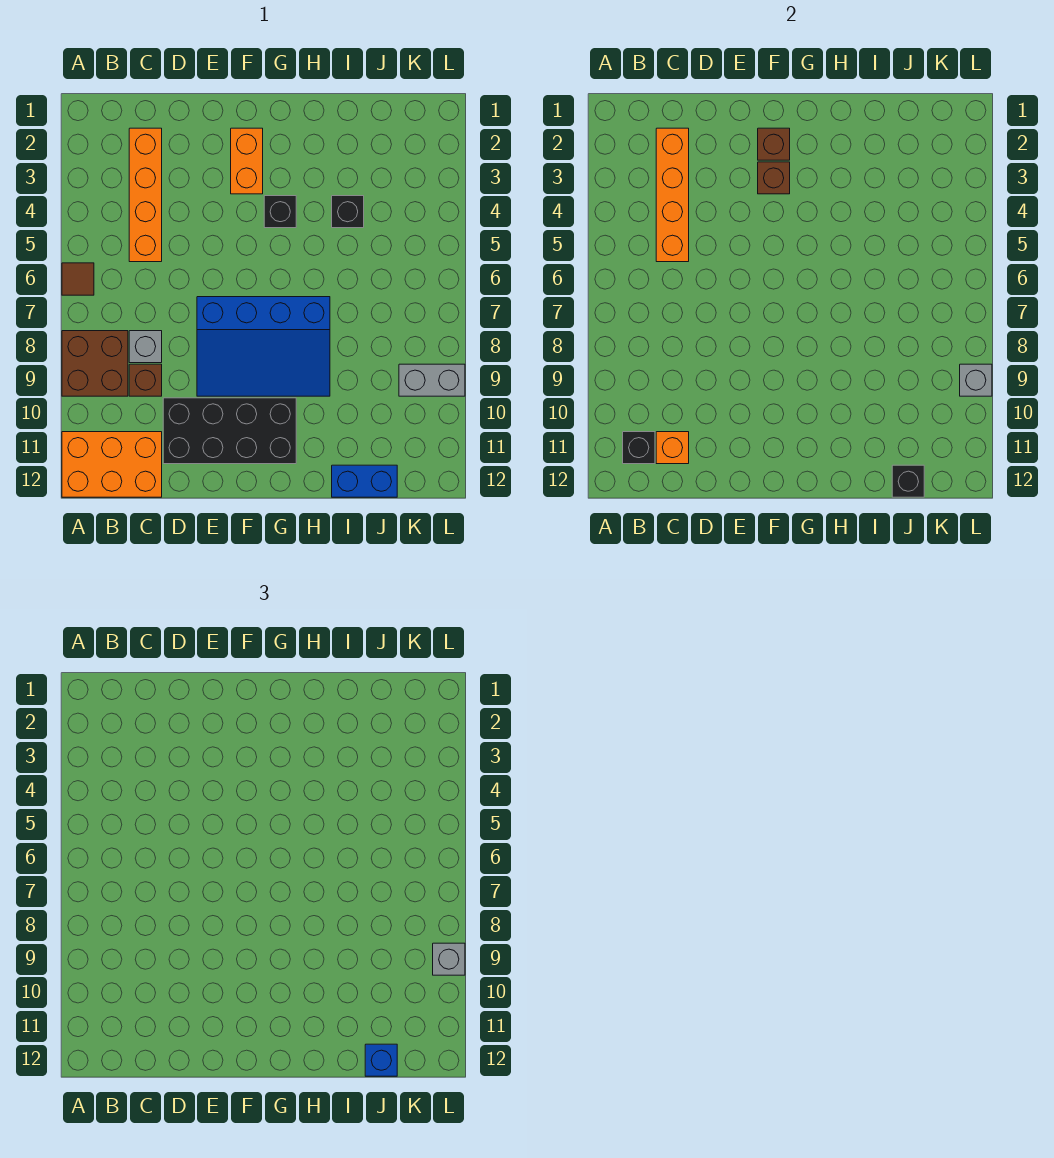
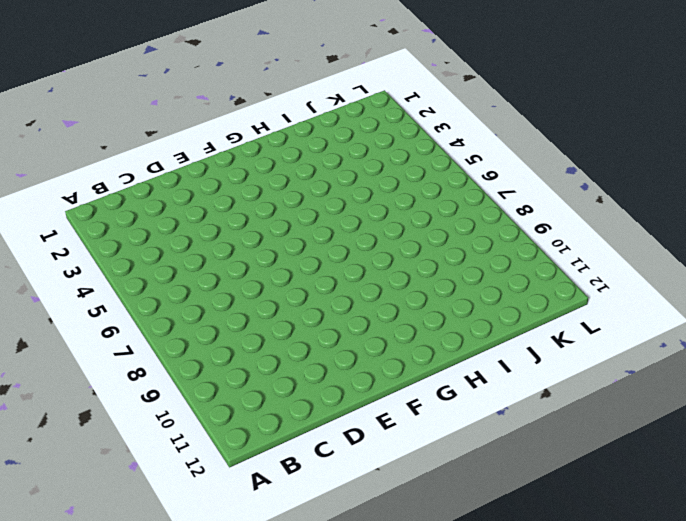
none -> brown 1x1 tile [62,263,94,295]
none -> brown 2x2 brick [62,331,128,396]
none -> orange 2x3 brick [62,432,162,497]

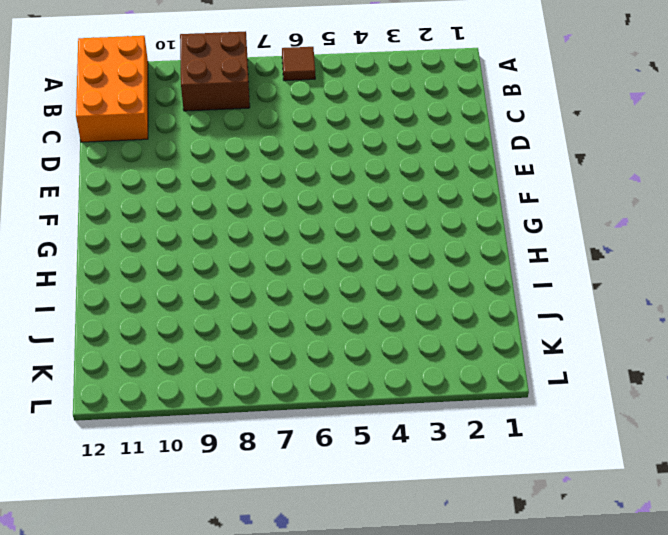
none -> orange 1x4 brick [129,128,162,262]
none -> grey 1x1 brick [129,331,162,363]
none -> brown 1x1 brick [129,364,162,396]

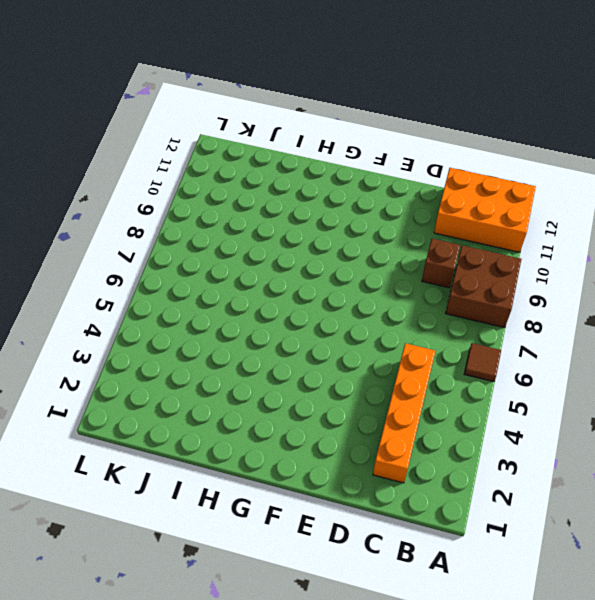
none -> grey 1x1 brick [129,331,162,363]
none -> black 2x4 brick [163,398,296,464]
none -> blue 3x4 slope [197,297,330,396]

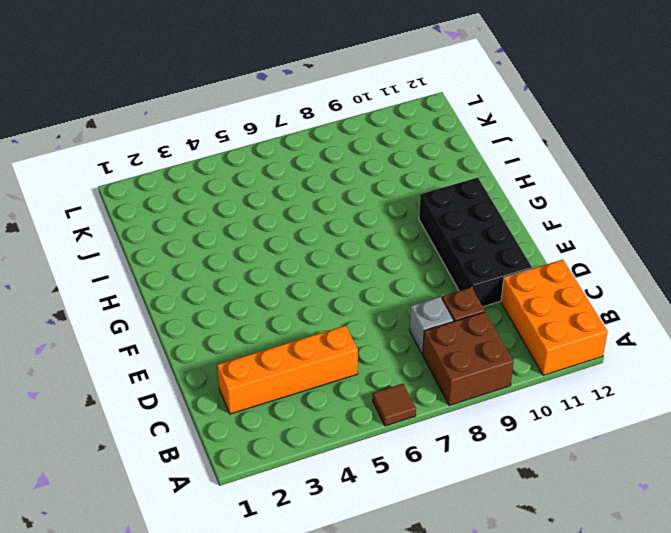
none -> blue 3x4 slope [197,297,330,396]
none -> orange 1x2 brick [231,128,263,194]
none -> black 1x1 brick [264,196,296,228]

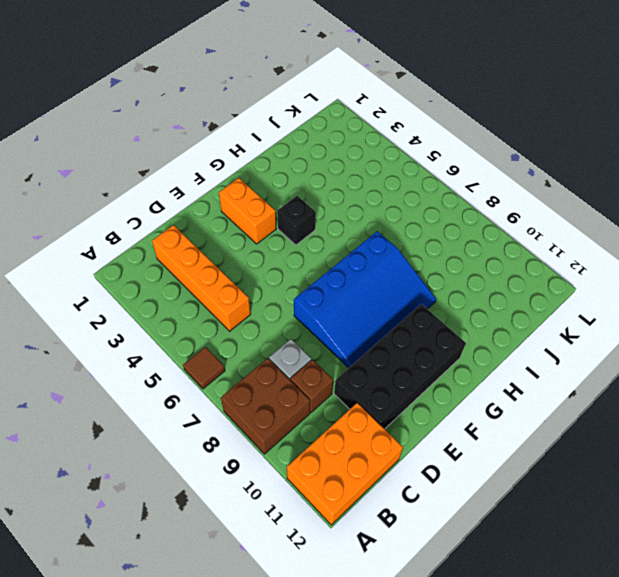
none -> black 1x1 brick [332,196,364,228]
none -> blue 1x2 brick [332,465,397,497]
none -> grey 1x2 brick [399,364,465,396]

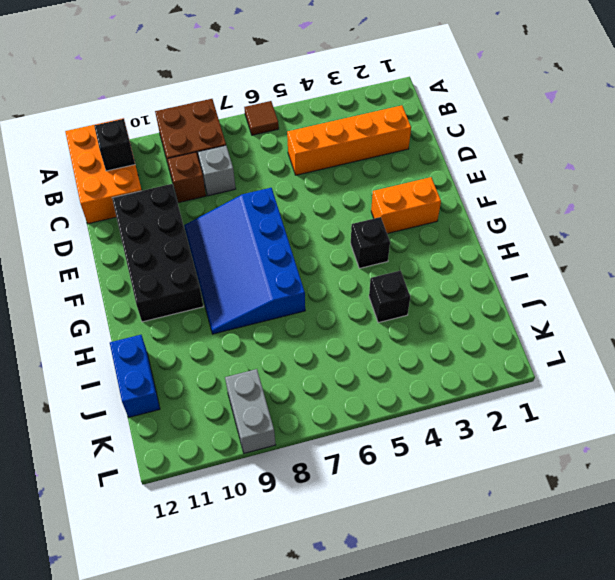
none -> orange 1x4 brick [656,128,689,262]
none -> orange 1x1 brick [656,432,689,464]
none -> brown 1x1 brick [758,128,790,160]

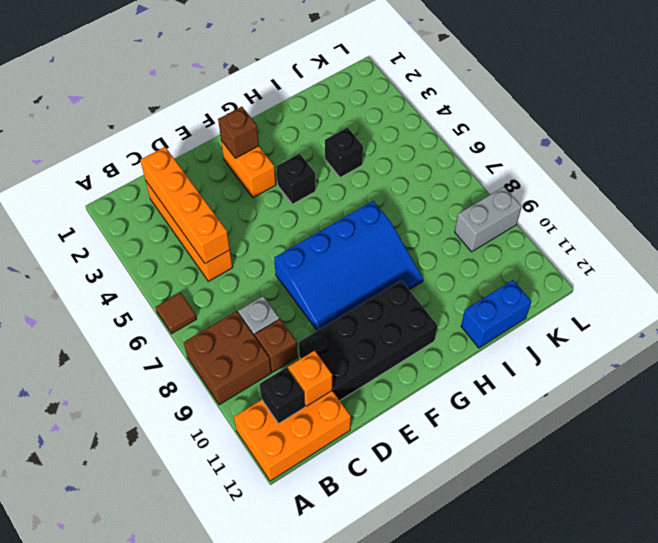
none -> brown 1x1 brick [758,162,790,194]
none -> black 1x1 brick [892,465,924,497]
none -> grey 1x1 brick [960,364,992,396]

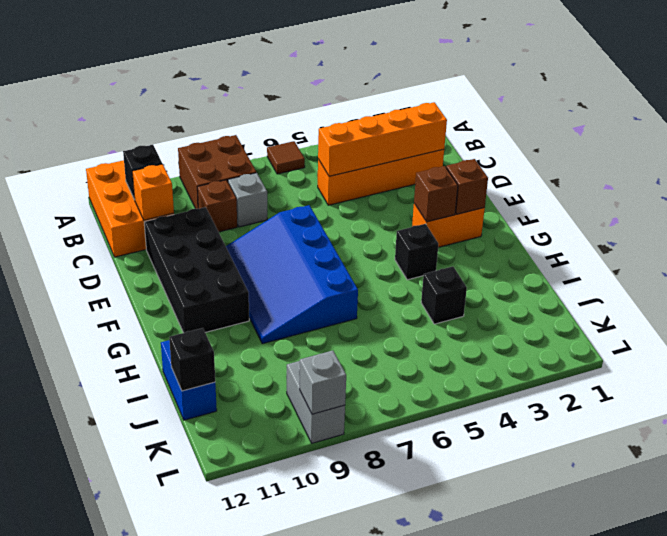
none -> blue 1x1 brick [365,1044,397,1076]
none -> grey 1x1 brick [433,943,465,975]

